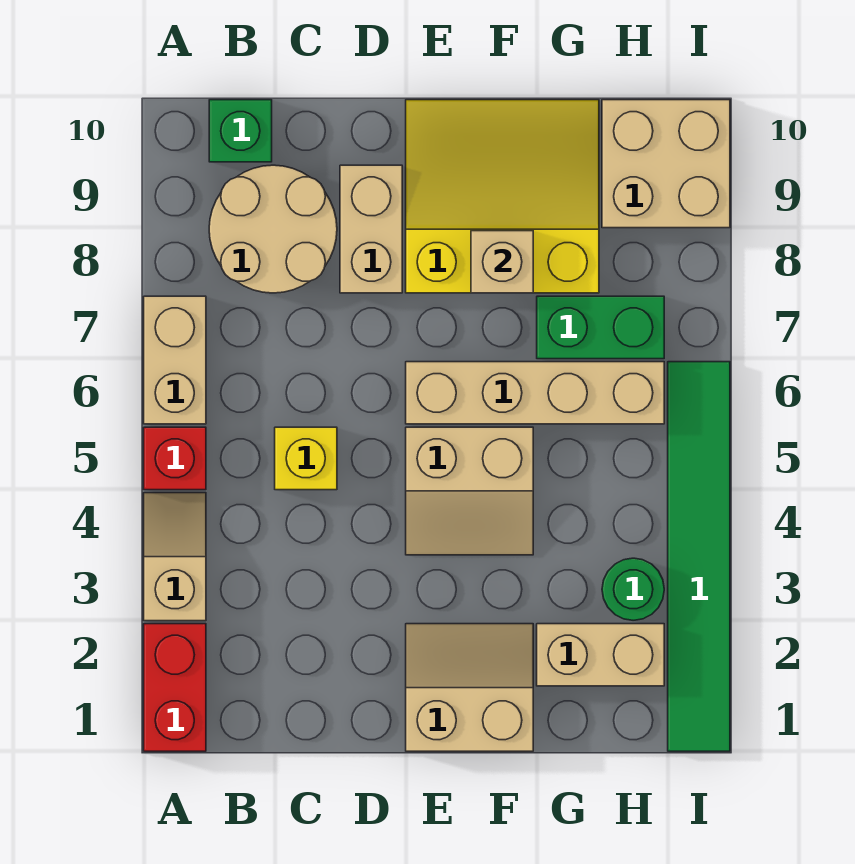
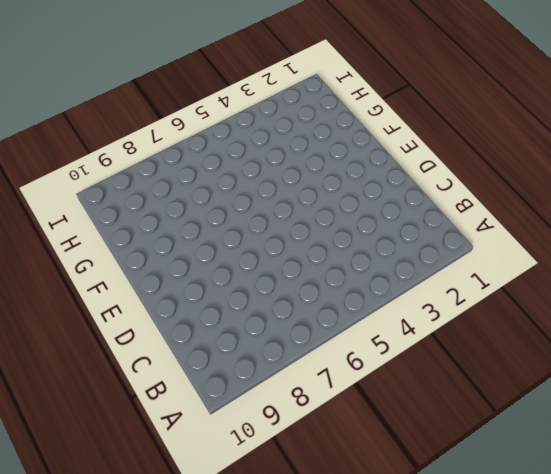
none -> red 1x2 brick [144,624,206,751]
none -> tan 1x2 slope [144,493,206,621]
none -> red 1x1 brick [144,427,206,490]

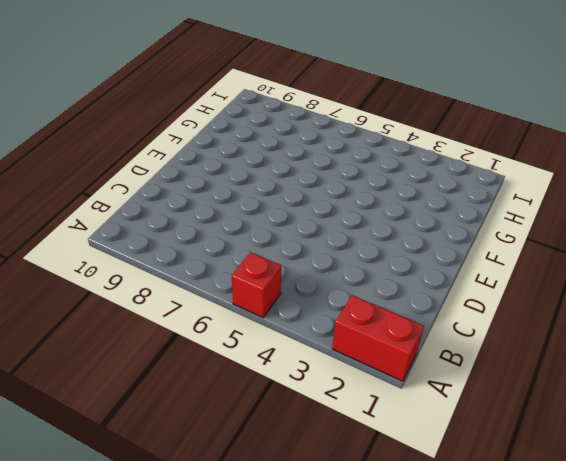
none -> tan 1x2 slope [144,493,206,621]
none -> tan 1x2 brick [144,296,206,424]
none -> tan 2x2 round brick [209,165,337,293]

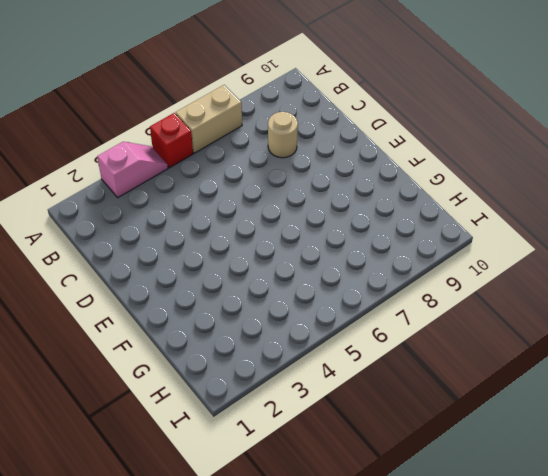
pink 1x2 slope [97,142,168,198] -> tan 1x2 slope [144,493,206,621]
tan 1x1 round brick [268,112,298,158] -> tan 2x2 round brick [209,165,337,293]
none -> red 1x2 brick [144,624,206,751]
none -> green 1x1 brick [209,100,272,162]
none -> yellow 1x1 brick [275,427,337,490]

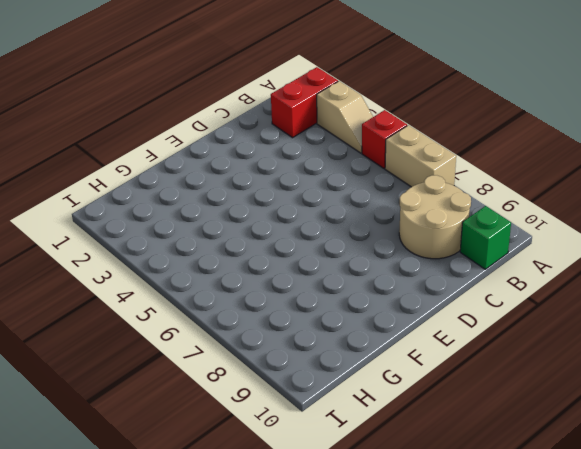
red 1x2 brick [271,67,338,138] -> red 1x2 brick turned to [144,624,206,751]
none -> yellow 1x1 brick [275,427,337,490]
none -> tan 1x2 brick [340,165,402,293]
none -> tan 2x2 slope [406,624,533,751]

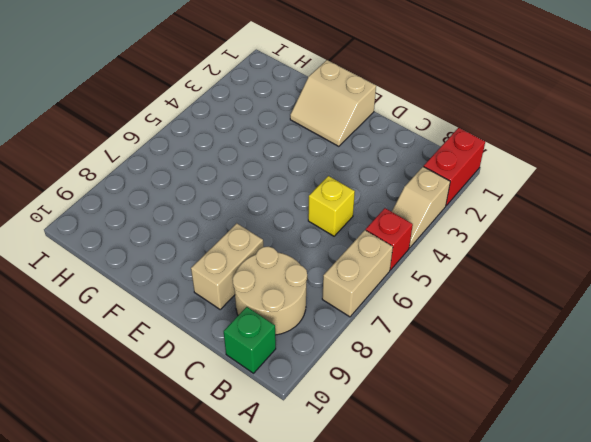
none -> tan 2x2 slope [406,427,533,555]
none -> tan 1x4 brick [406,362,664,424]
none -> yellow 3x3 slope [406,100,599,293]

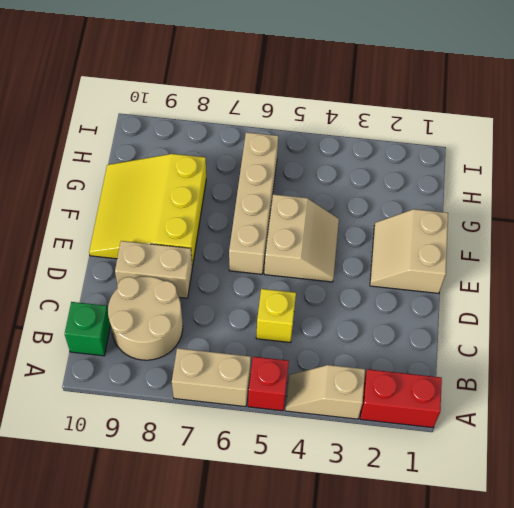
none -> tan 1x2 brick [537,624,664,686]
none -> green 1x2 brick [537,296,664,359]
none -> green 1x1 round brick [602,558,664,620]

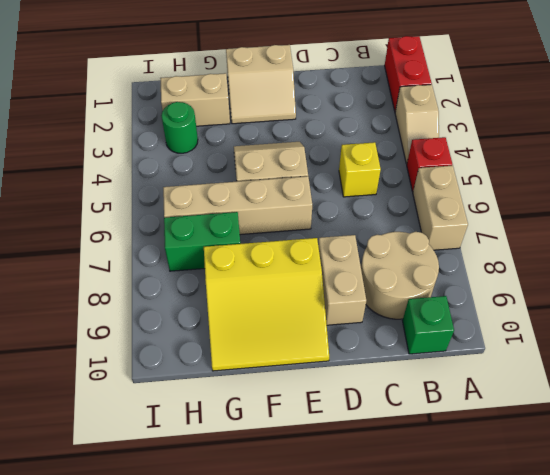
none -> tan 2x2 brick [602,100,730,228]
none -> green 1x6 tile [668,362,730,751]
none -> tan 1x1 brick [471,231,533,293]

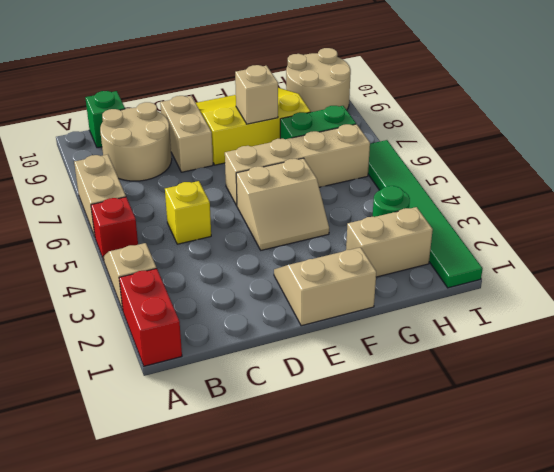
tan 2x2 round brick [286,48,351,112] -> tan 2x2 brick [602,100,730,228]

